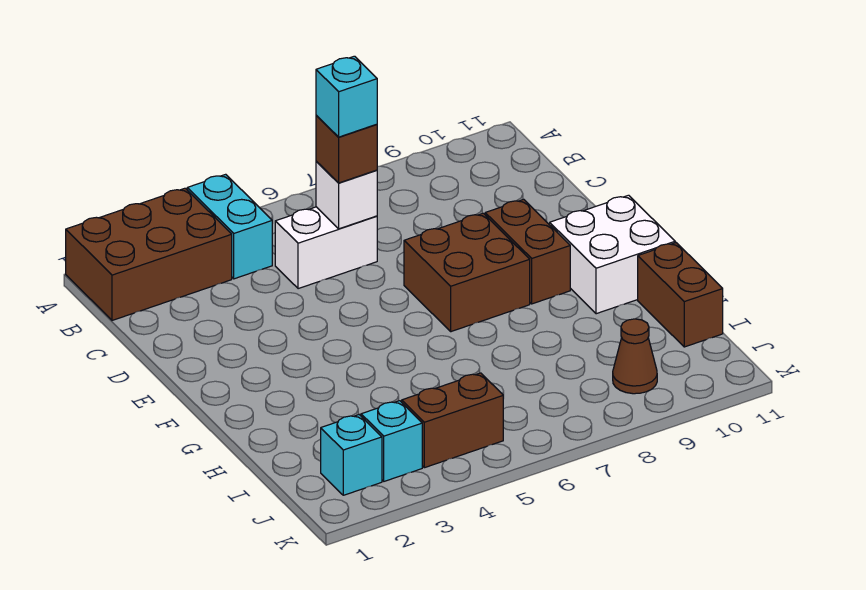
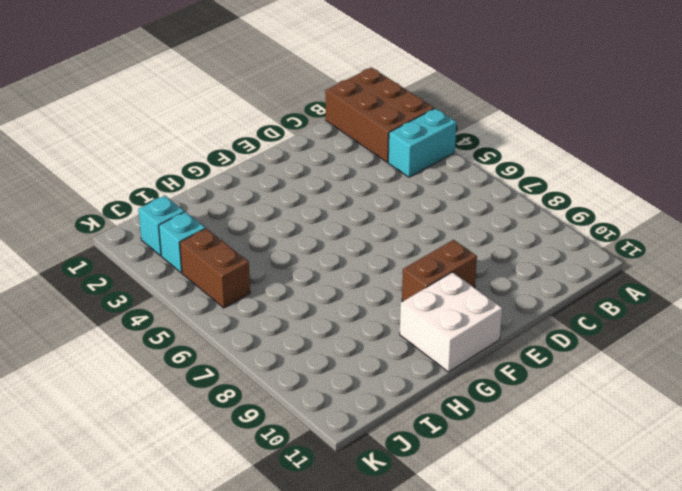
none -> white 1x2 brick [275,207,377,289]
none -> brown 2x2 brick [404,213,530,332]
none -> brown 1x2 brick [638,243,723,347]

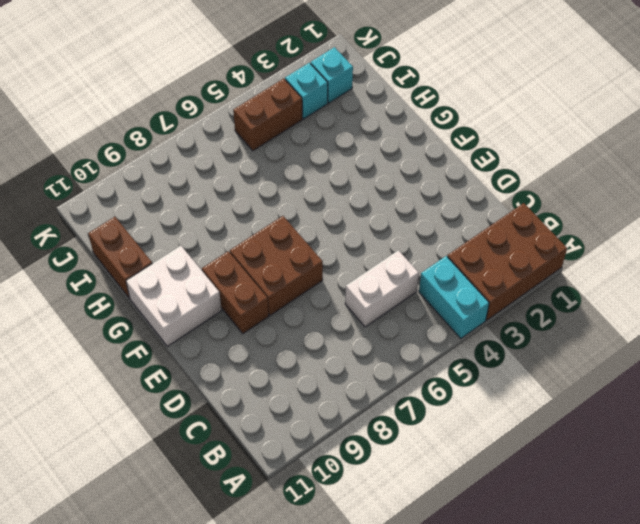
none -> brown 1x1 cone [613,319,657,394]
none -> white 1x1 brick [316,161,377,229]
none -> brown 1x1 brick [316,116,377,183]

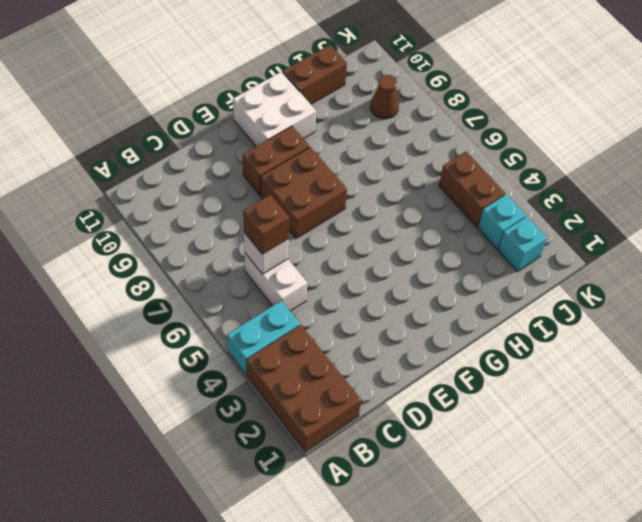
none -> cyan 1x1 brick [316,56,377,137]

